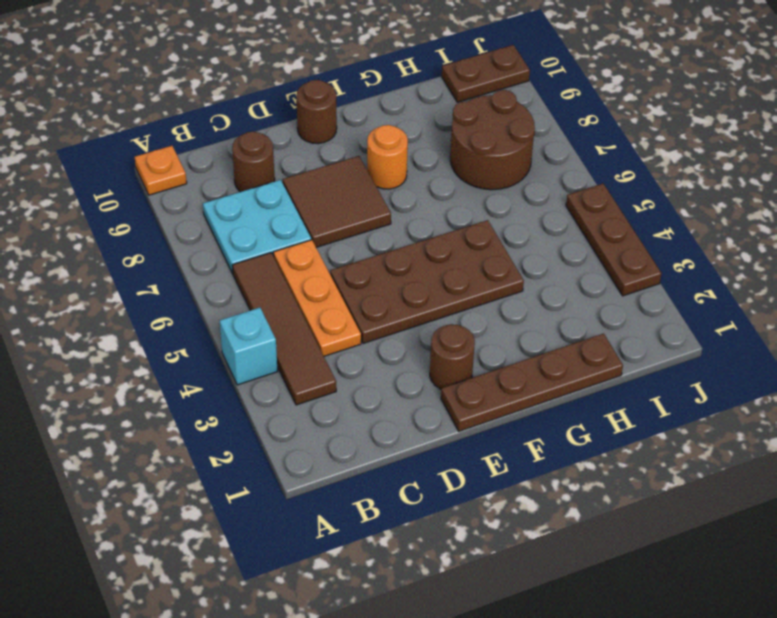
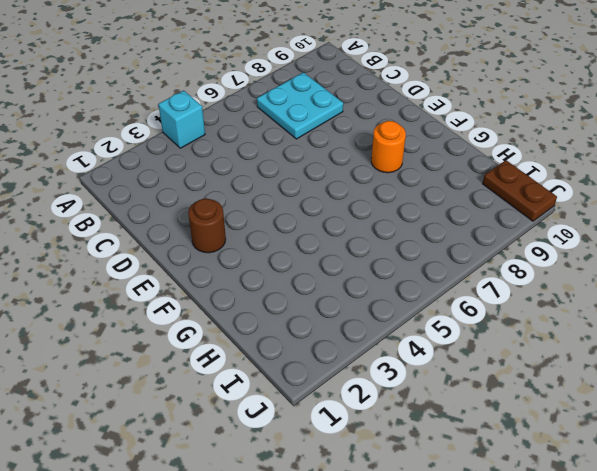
none -> orange 1x1 plate [135,146,187,195]
none -> brown 1x4 tile [232,253,336,405]
none -> orange 1x3 plate [273,240,361,356]

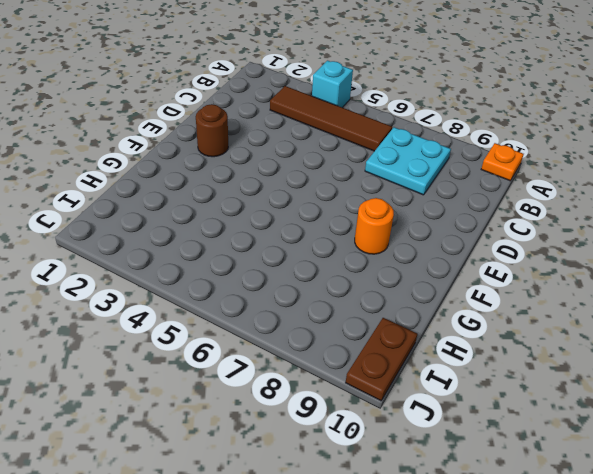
none -> orange 1x3 plate [273,240,361,356]
none -> brown 1x1 round brick [232,132,275,192]
none -> brown 2x4 plate [330,220,524,344]

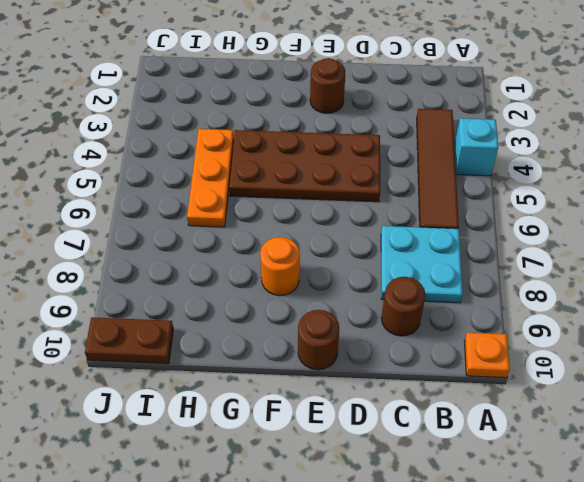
orange 1x3 plate [187,129,234,227] -> orange 1x3 plate moved to [273,240,361,356]
none -> brown 2x2 tile [283,156,391,247]
none -> brown 1x4 plate [441,334,623,431]
none -> brown 2x2 round brick [450,90,535,190]

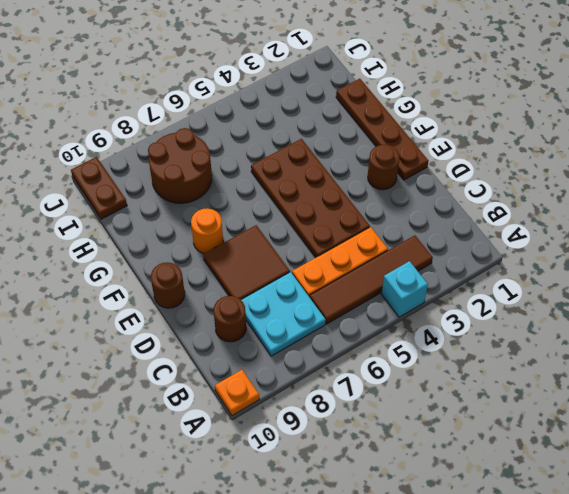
none -> brown 1x3 plate [566,184,662,296]

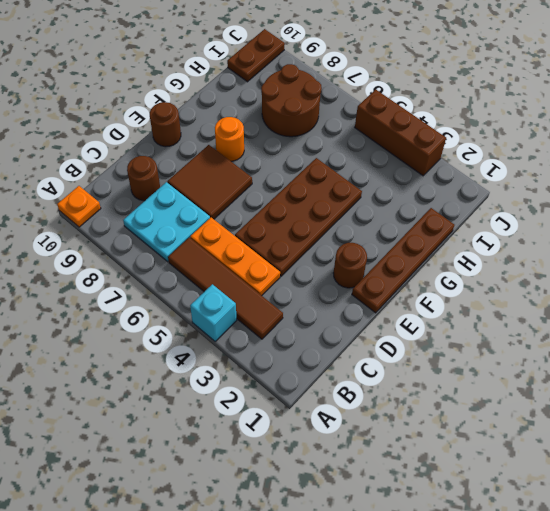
brown 1x3 brick [355,90,446,176] -> brown 1x3 plate [566,184,662,296]

